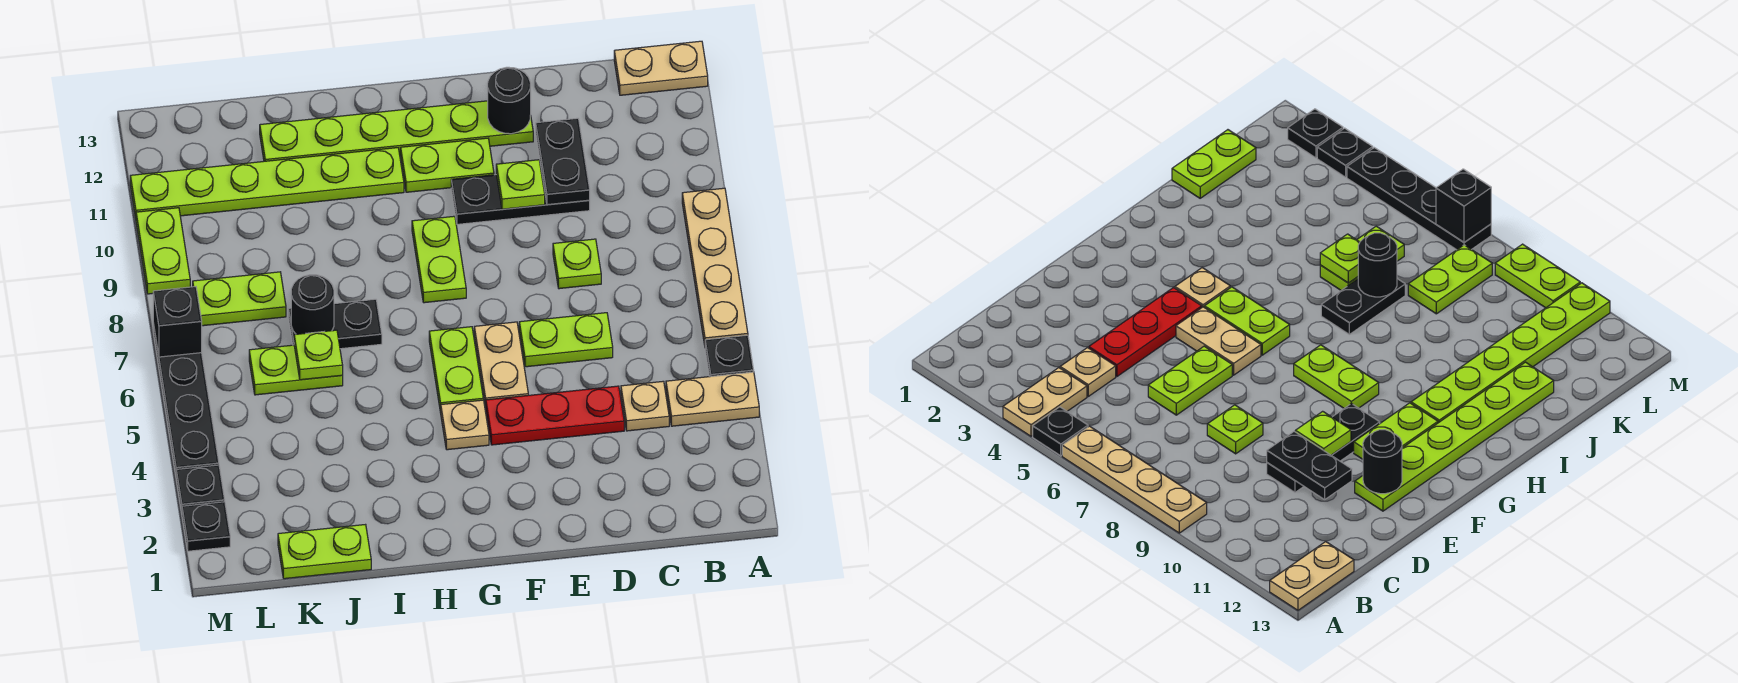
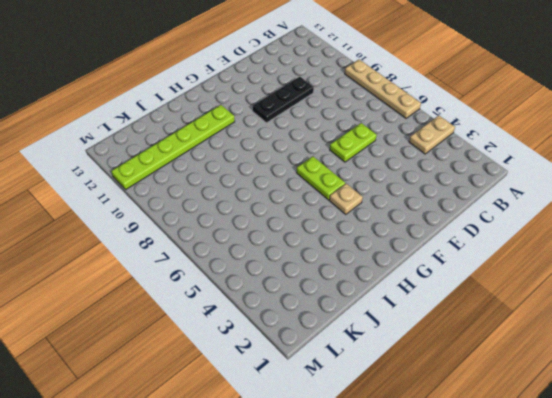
none -> black 1x1 plate [705,335,754,377]
none -> tan 1x2 plate [614,41,708,95]
none -> tan 1x1 plate [621,381,669,431]
none -> red 1x3 plate [486,386,624,445]

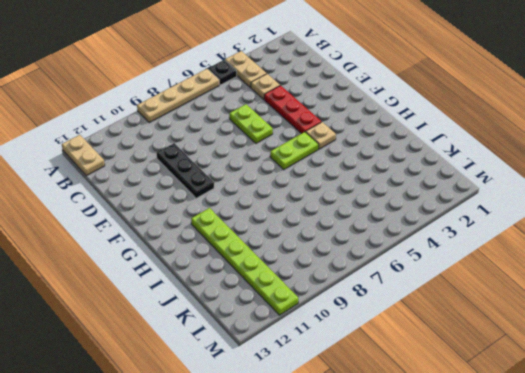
none -> lime 1x1 plate [553,239,601,289]
none -> lime 1x6 plate [260,101,533,161]
none -> tan 1x2 plate [474,322,528,408]
none -> lime 1x2 plate [401,138,494,192]

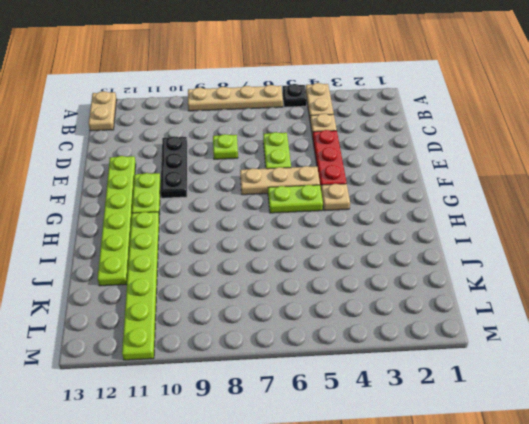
tan 1x3 plate [240,166,320,195] -> tan 1x2 plate [474,322,528,408]
none -> lime 1x2 plate [412,216,466,303]
none -> black 1x2 plate [288,299,382,349]
none -> lime 1x2 plate [278,525,371,579]
none -> lime 1x2 plate [249,345,343,395]

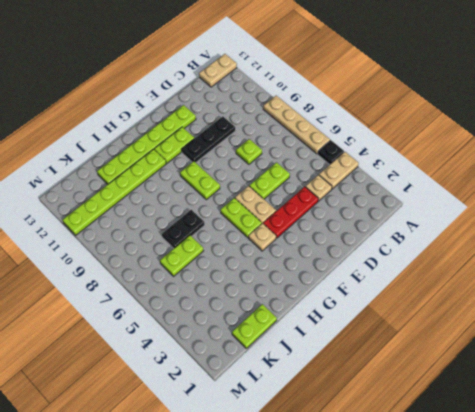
none -> lime 1x2 plate [193,272,286,326]
none -> black 1x1 plate [182,502,230,551]
none -> black 1x1 plate [176,465,225,512]
none -> black 1x4 plate [153,324,219,474]

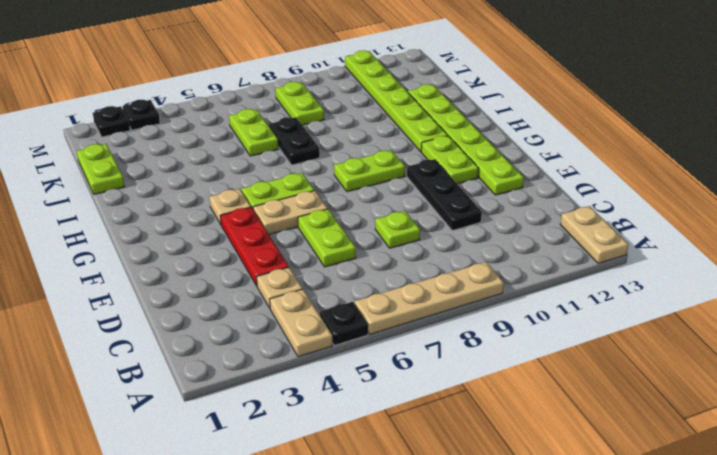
none -> black 1x4 plate [153,324,219,474]
none -> lime 1x2 plate [136,208,190,294]
none -> black 1x2 plate [536,118,590,205]
none -> lime 1x1 plate [496,160,545,209]

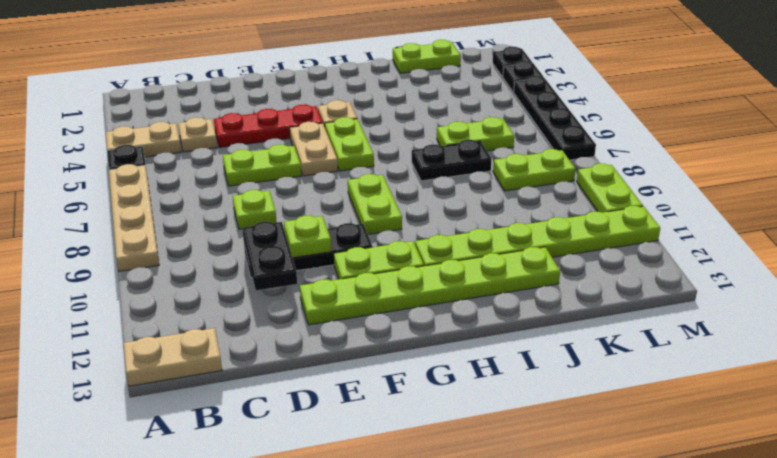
none -> black 1x1 round brick [488,67,531,134]
none -> lime 1x1 plate [294,330,343,380]
none -> black 1x1 round brick [291,275,334,334]
none -> black 1x1 brick [153,287,202,357]

